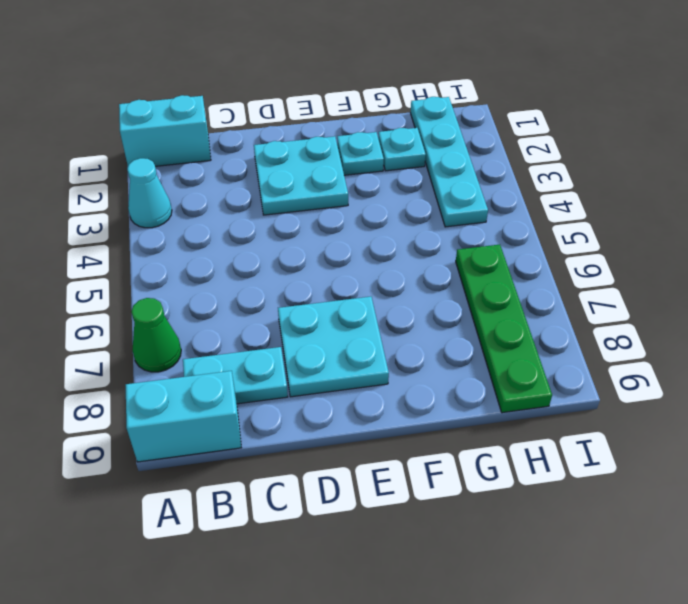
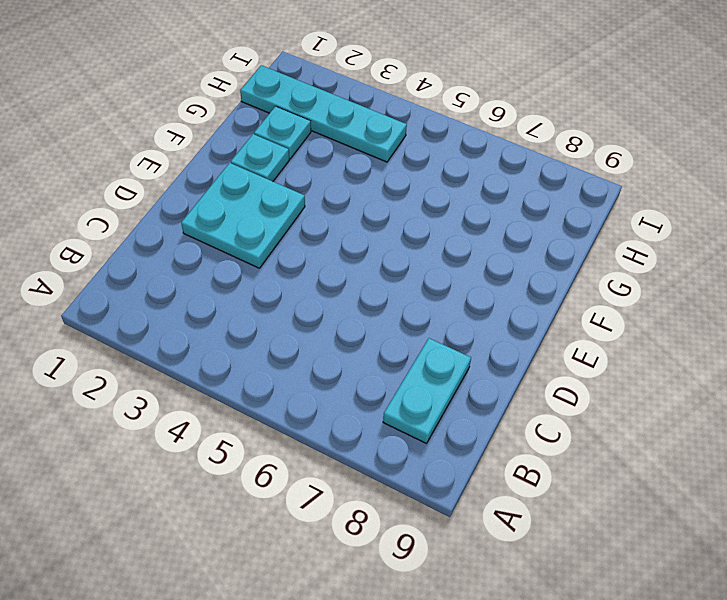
none -> cyan 1x2 brick [119,95,211,166]
none -> cyan 1x1 cone [127,158,172,228]

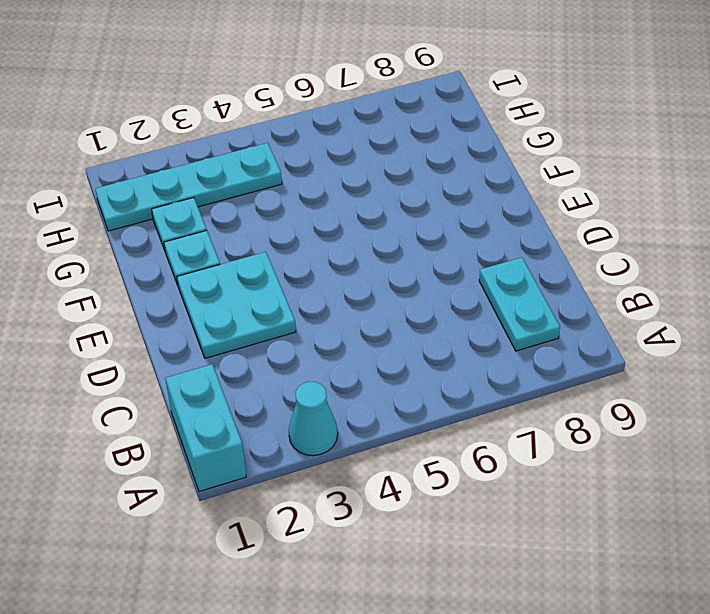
none -> green 1x1 cone [131,298,181,372]
none -> cyan 1x2 brick [126,371,241,462]

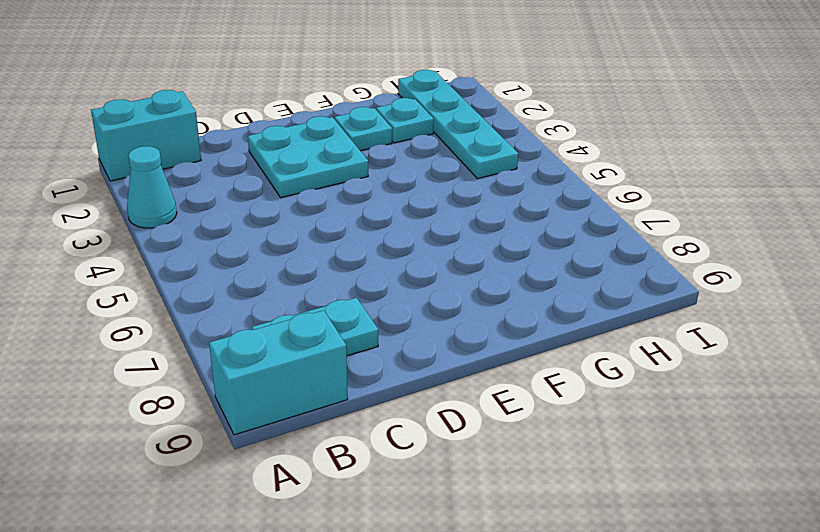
none -> green 1x1 cone [131,298,181,372]
none -> cyan 2x2 plate [278,297,389,397]

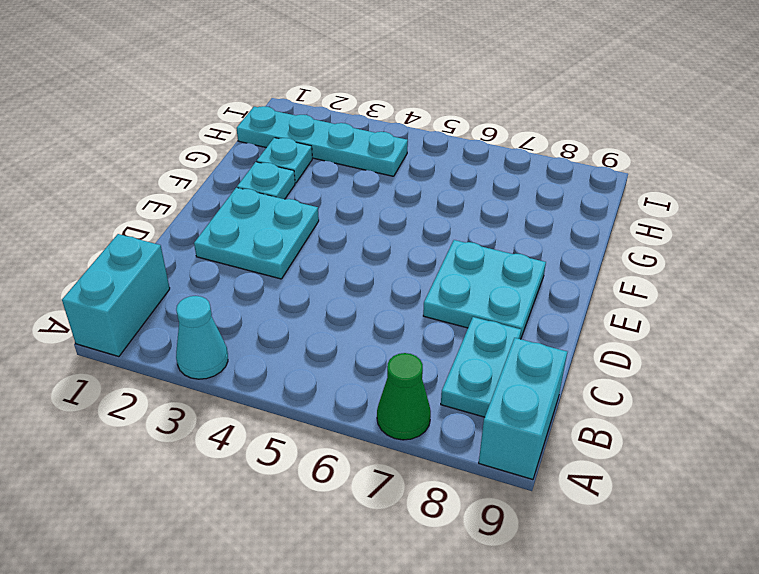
none -> green 1x4 plate [456,245,552,413]

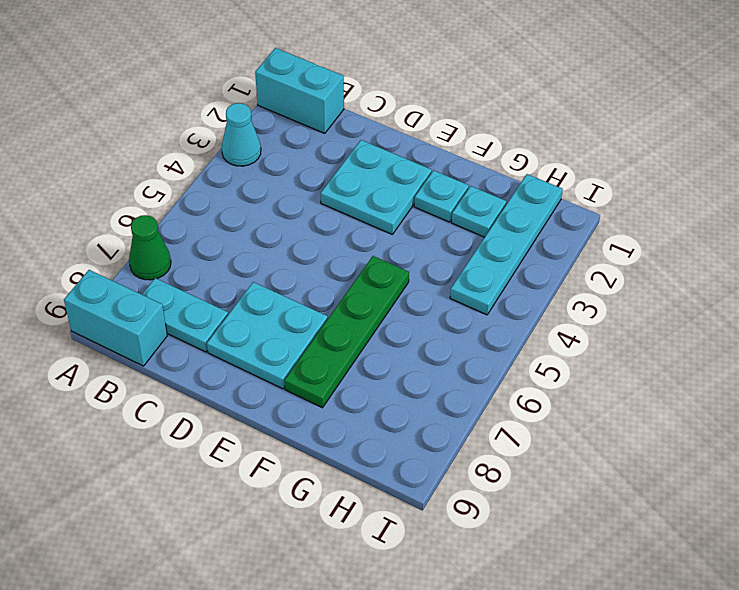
green 1x4 plate [284,256,409,408] -> green 1x4 plate moved to [456,245,552,413]

